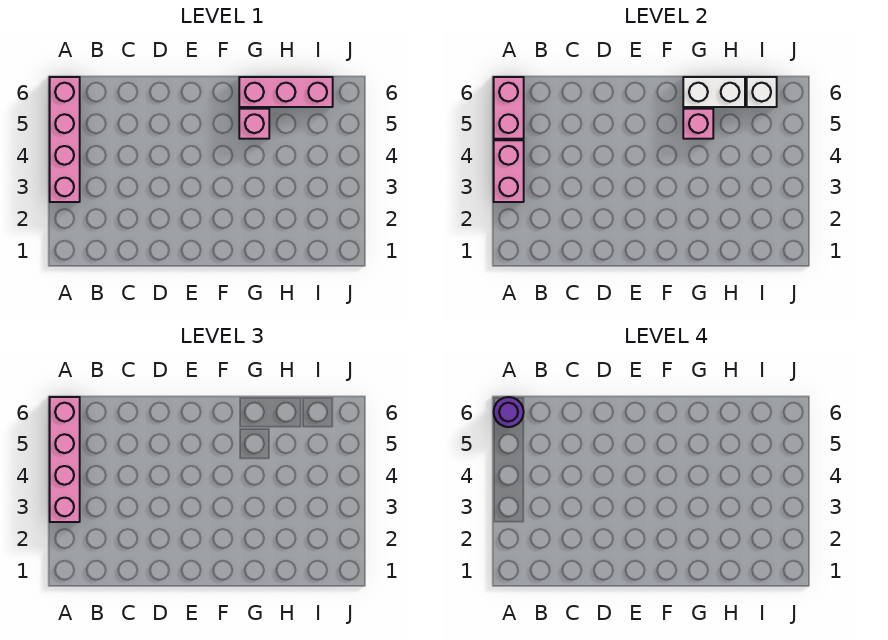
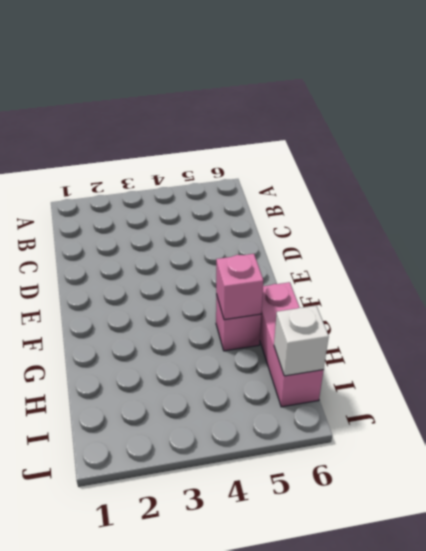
none -> pink 1x4 brick [50,77,80,202]
none -> pink 1x2 brick [494,140,524,202]

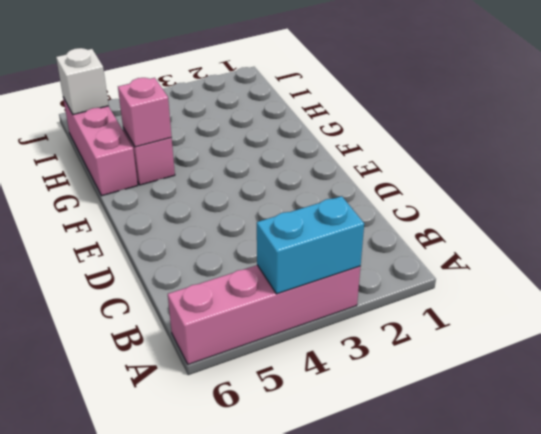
cyan 1x2 brick [257,196,364,294] -> pink 1x2 brick [494,140,524,202]
none -> pink 1x2 brick [494,77,524,139]
none -> white 1x2 brick [683,77,745,107]

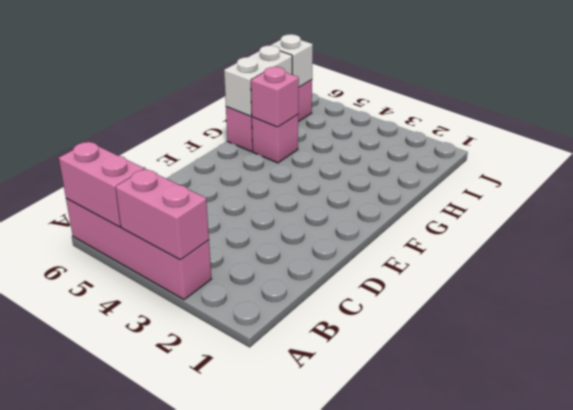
none -> pink 1x4 brick [50,397,80,522]
none -> purple 1x1 round brick [494,397,524,427]

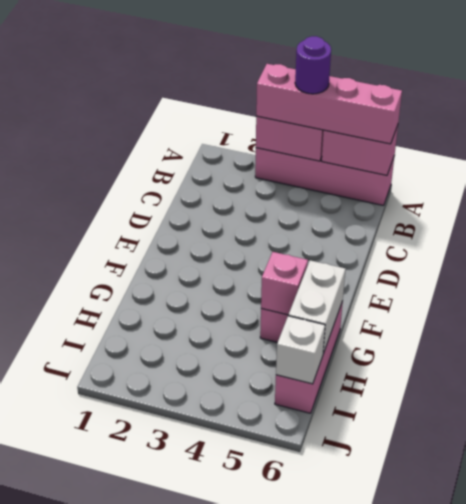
purple 1x1 round brick [295,36,331,94] -> purple 1x1 round brick moved to [494,397,524,427]

